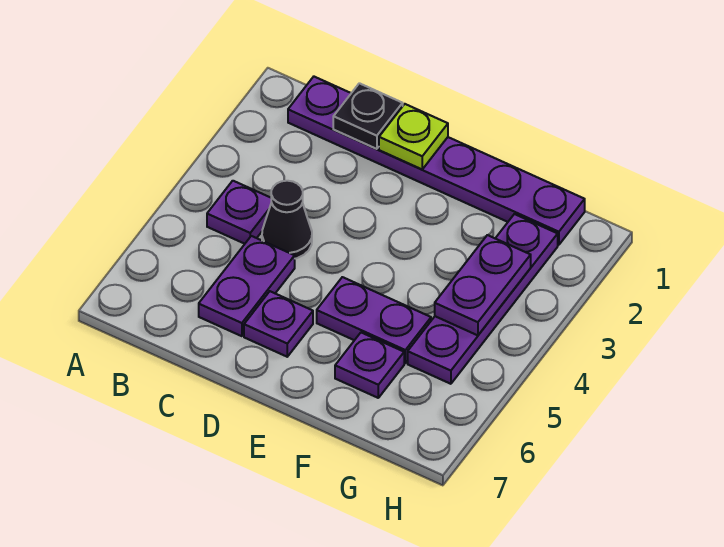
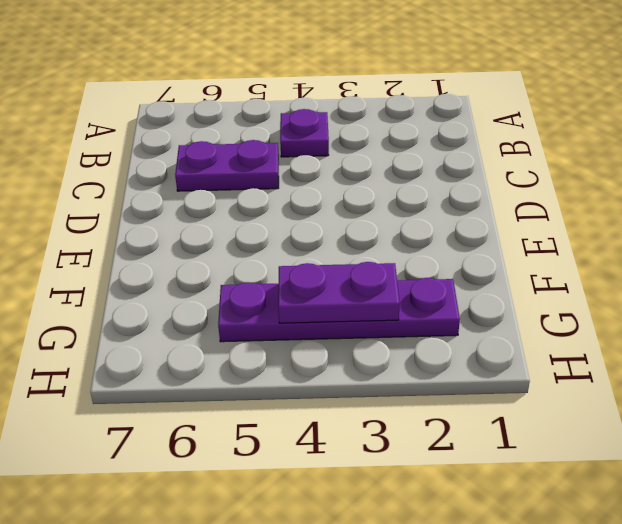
none -> purple 1x6 plate [288,77,585,245]
none -> black 1x1 cone [262,181,312,259]

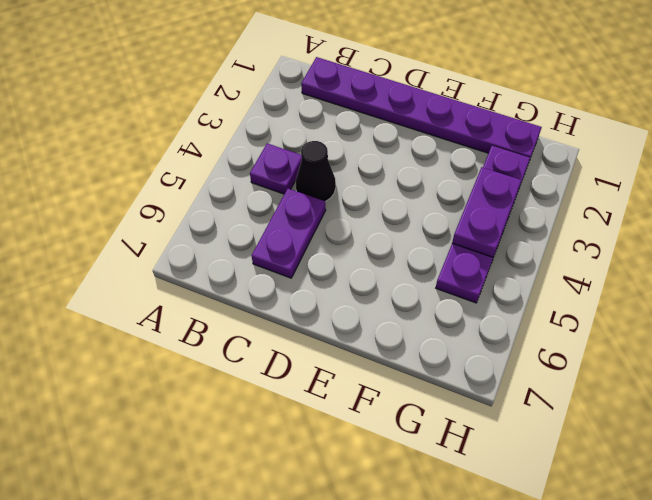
none -> purple 1x1 plate [244,291,313,357]
none -> purple 1x2 plate [317,277,431,363]

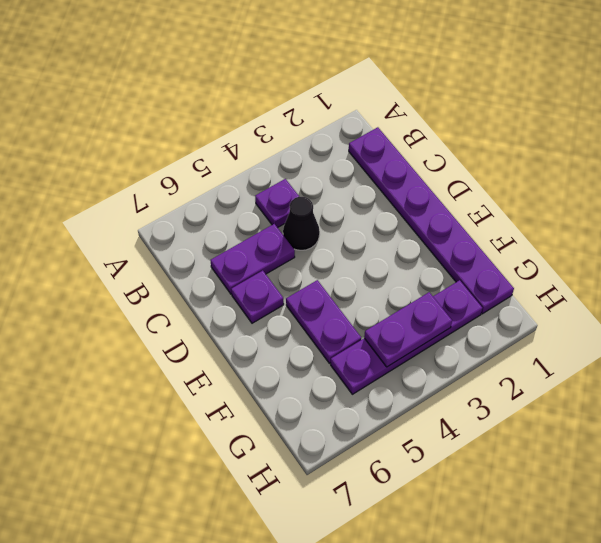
none -> purple 1x1 plate [335,333,404,398]
none -> black 1x1 plate [333,83,403,149]

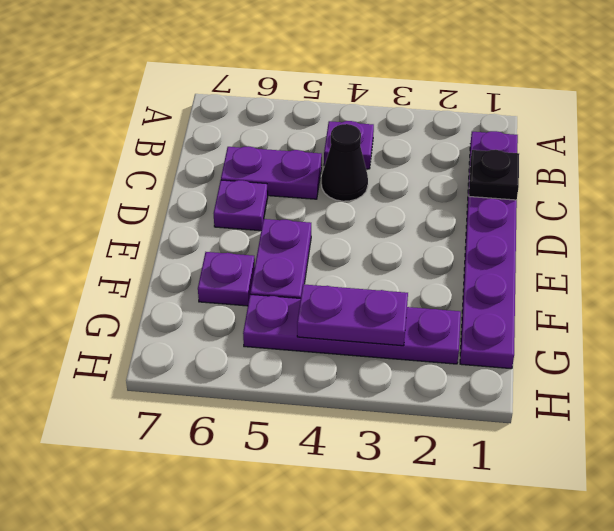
none -> lime 1x1 plate [379,104,448,169]

